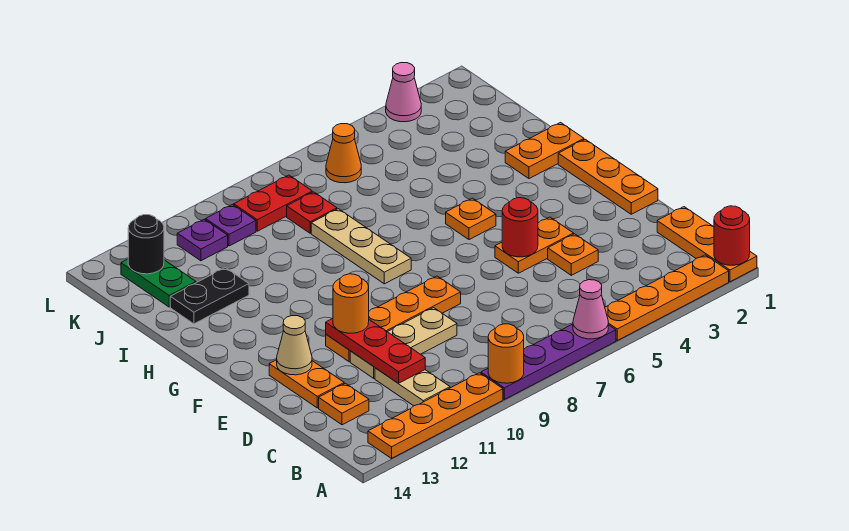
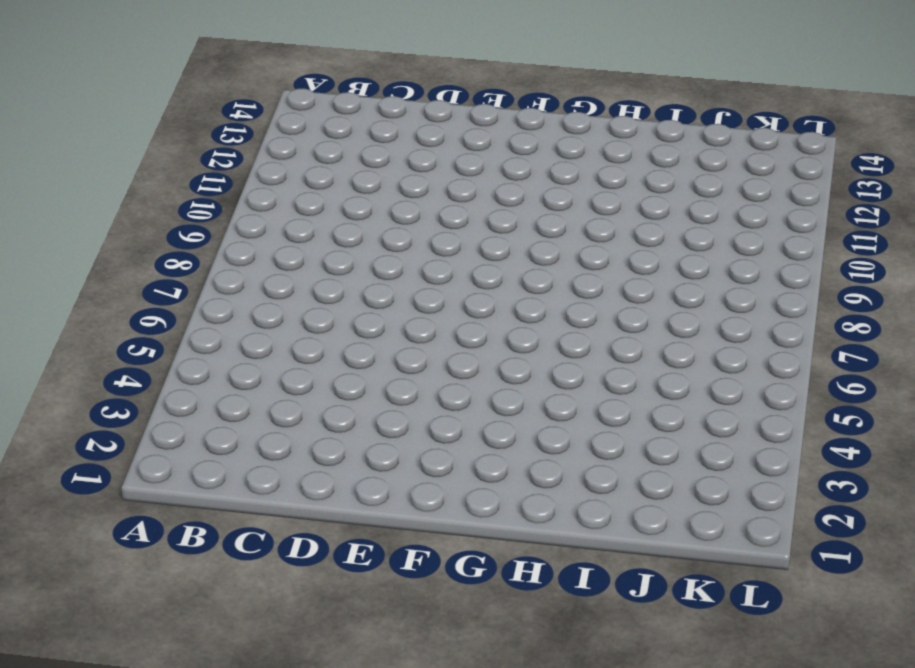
none -> orange 1x3 plate [657,207,757,282]
none -> orange 1x4 plate [605,255,729,340]
none -> purple 1x4 plate [481,324,616,399]
none -> orange 1x4 plate [368,373,503,458]

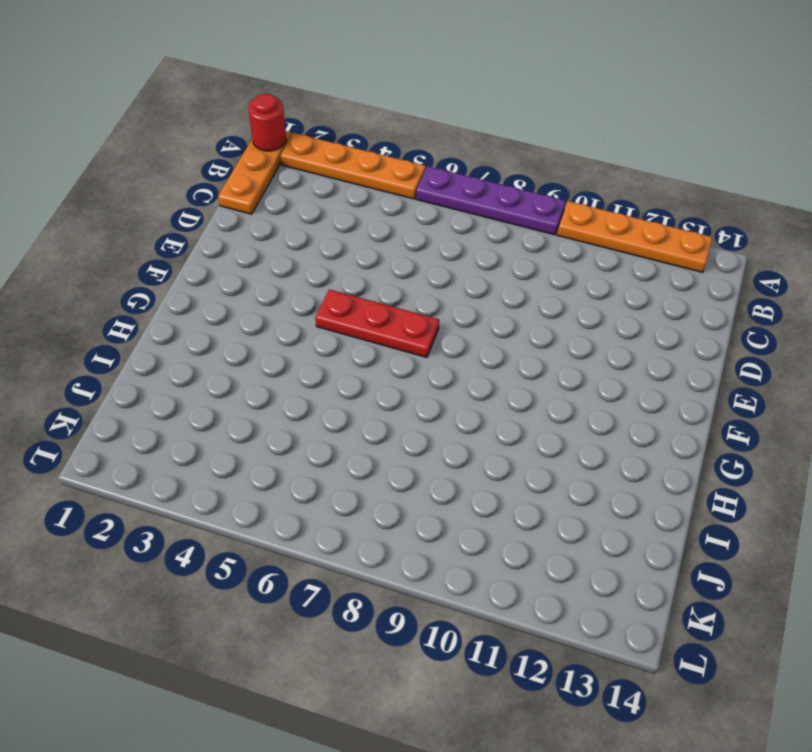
red 1x3 plate [315,289,439,358] -> red 1x3 plate turned to [326,319,425,383]
none -> tan 1x2 plate [375,368,450,406]
none -> orange 1x1 plate [319,383,369,425]
none -> orange 1x1 plate [548,234,598,275]
none -> tan 1x3 plate [350,308,457,378]

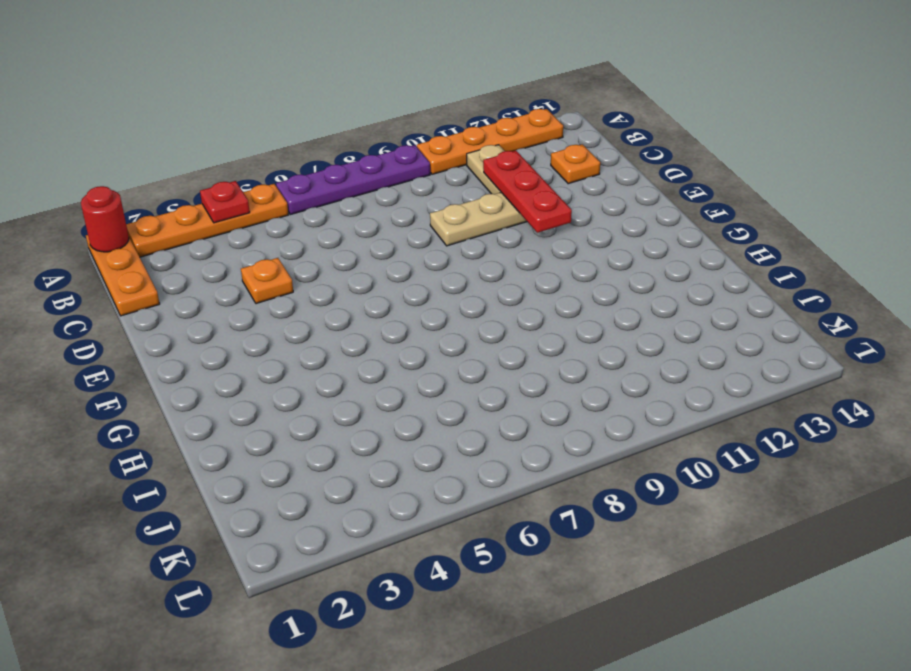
red 1x1 plate [200,181,250,223] -> red 1x1 plate moved to [287,192,337,233]
none -> orange 1x2 plate [269,360,344,408]
none -> orange 1x3 plate [558,139,658,214]
none -> orange 1x2 plate [495,217,574,273]
none -> orange 1x4 plate [326,276,461,362]

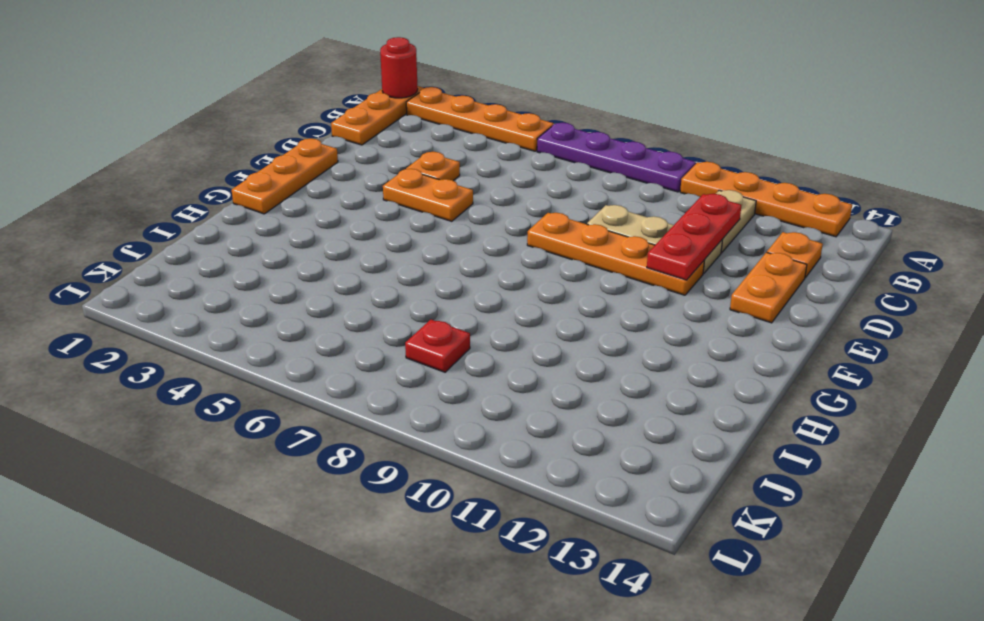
none -> orange 1x1 plate [446,198,496,240]
none -> tan 1x3 plate [311,209,411,284]
none -> orange 1x2 plate [505,123,584,179]
none -> black 1x2 plate [170,268,249,324]

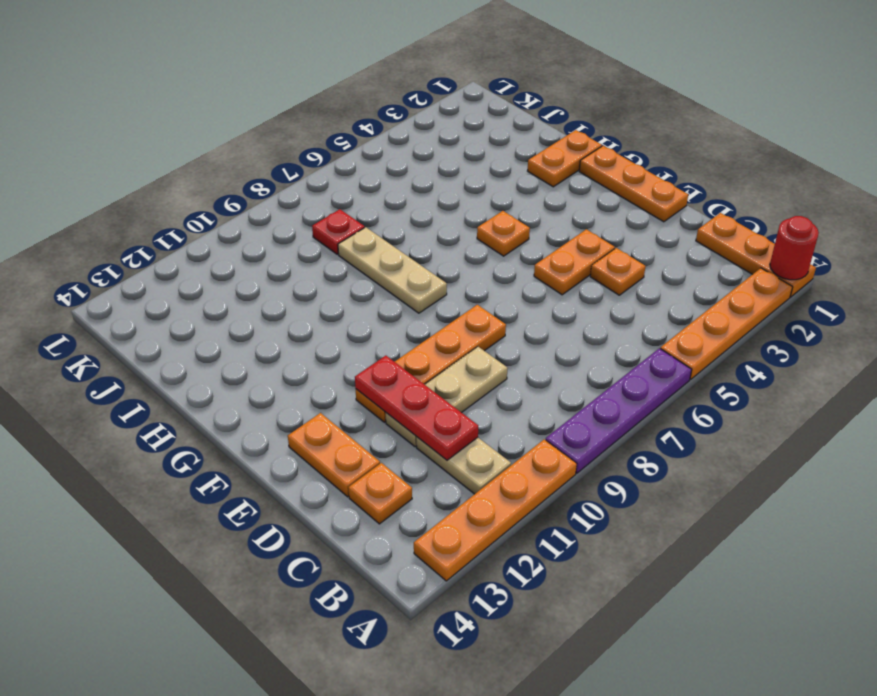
none -> black 1x2 plate [170,268,249,324]
none -> green 1x2 plate [121,259,196,307]
none -> orange 1x1 cone [326,124,361,183]
none -> red 1x2 plate [234,175,312,231]

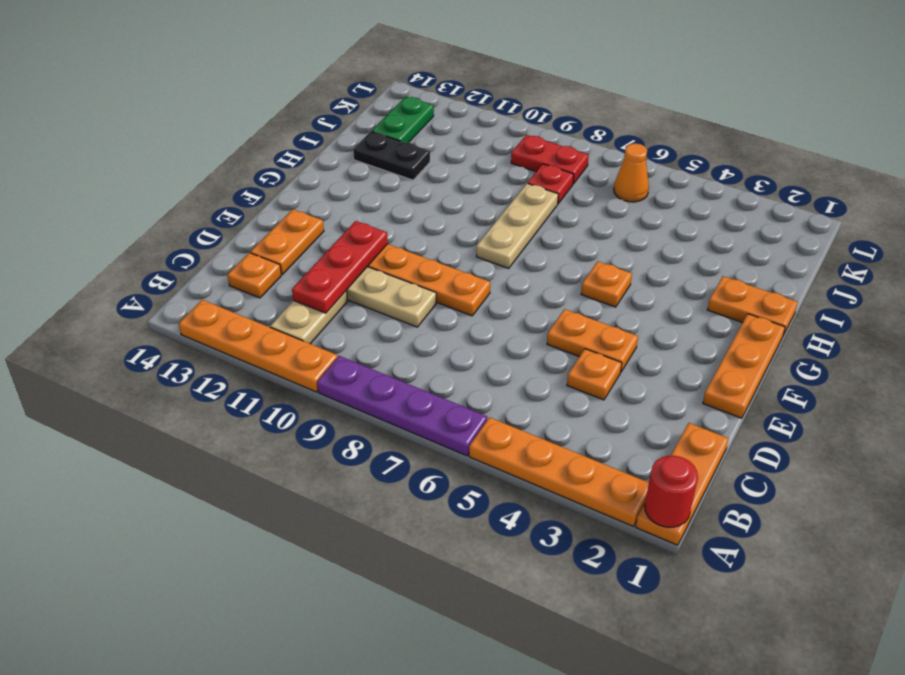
none -> purple 1x1 plate [206,205,256,246]
none -> purple 1x1 plate [177,219,228,261]
none -> pink 1x1 cone [386,63,421,122]
none -> pink 1x1 cone [573,280,608,339]

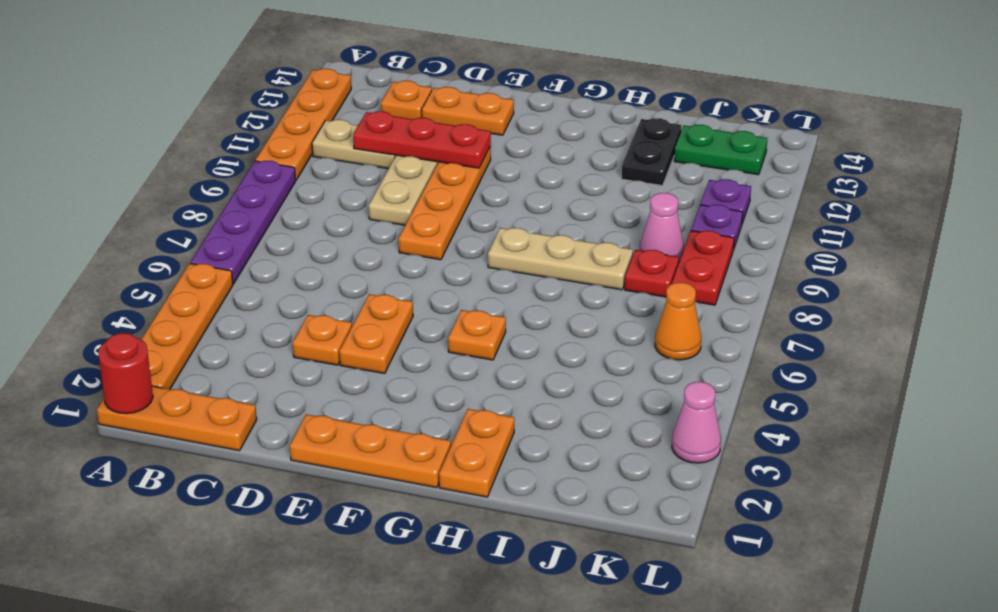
pink 1x1 cone [640,193,684,262] -> pink 1x1 cone moved to [573,280,608,339]
none -> orange 1x1 round brick [488,324,524,383]
none -> red 1x1 round brick [502,198,538,257]
none -> tan 1x1 cone [277,316,312,375]
none -> black 1x1 round brick [128,215,164,274]

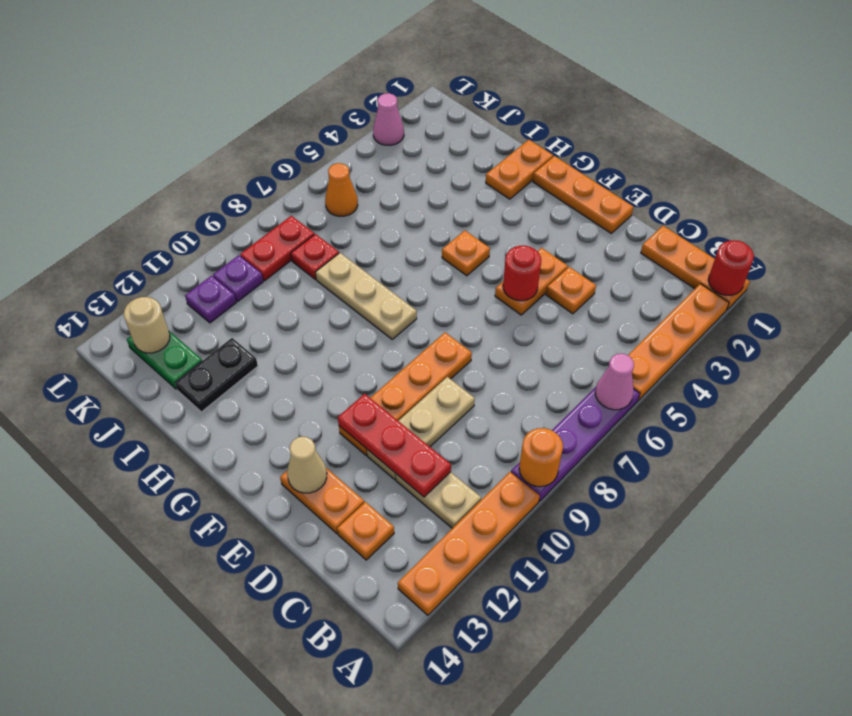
tan 1x1 round brick [124,297,170,353] -> black 1x1 round brick [128,215,164,274]
none -> orange 1x1 round brick [333,274,369,333]

